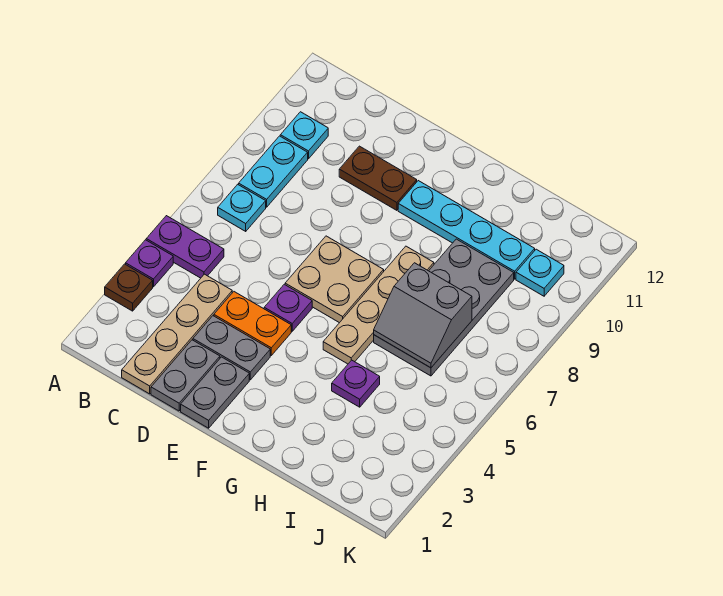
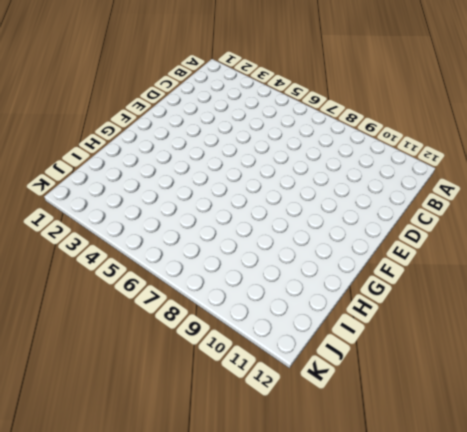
none -> brown 1x1 plate [105,264,153,311]
none -> purple 1x1 plate [126,240,173,287]
none -> purple 1x2 plate [146,216,224,278]

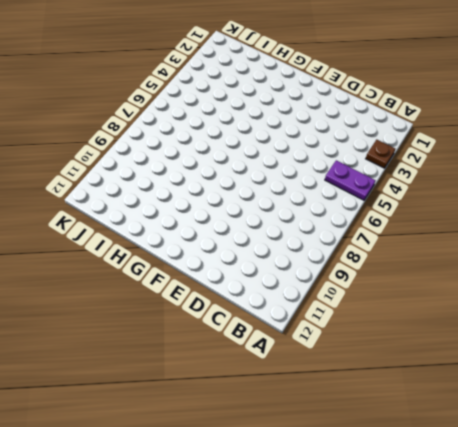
none -> purple 1x1 plate [126,240,173,287]
none -> cyan 1x1 plate [218,184,266,231]
none -> cyan 1x2 plate [239,136,308,207]

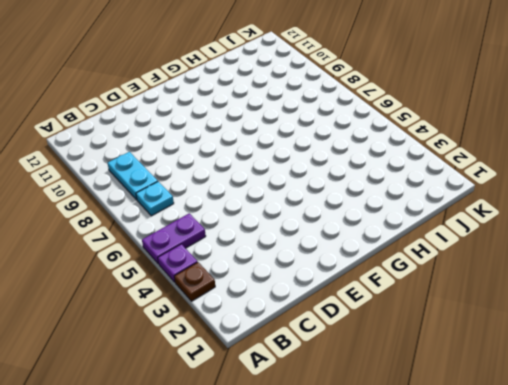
none -> cyan 1x1 plate [280,112,328,159]
none -> tan 1x4 plate [122,274,232,394]
none -> grey 1x2 plate [151,340,220,411]

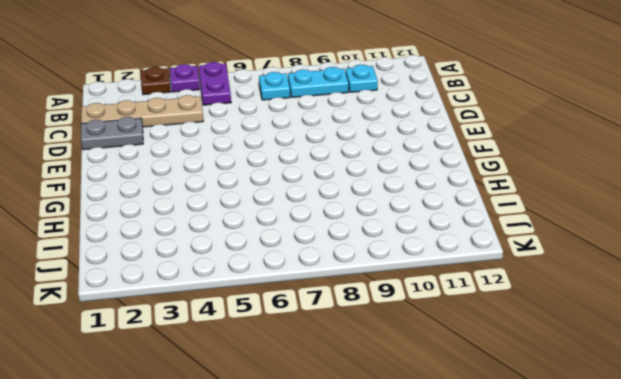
none -> grey 1x2 plate [193,316,270,380]
none -> orange 1x2 plate [214,292,291,355]
none -> brown 1x2 plate [339,146,417,210]

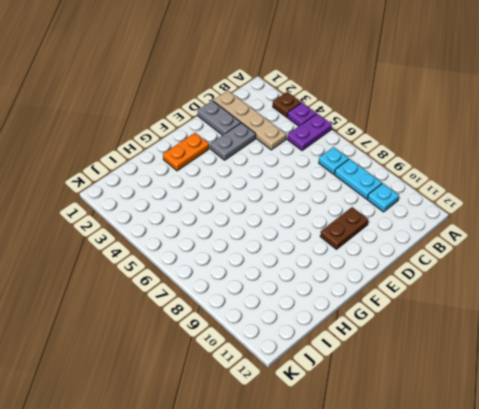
orange 1x2 plate [163,133,209,171] -> orange 1x2 plate moved to [214,292,291,355]
none -> grey 1x2 plate [181,357,249,428]
none -> purple 1x1 plate [264,284,312,331]
none -> tan 2x2 plate [285,236,384,323]

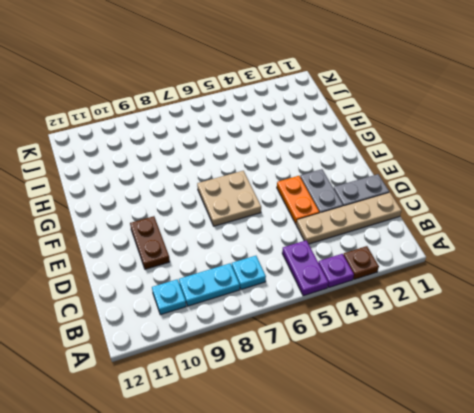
none -> grey 1x2 plate [181,357,249,428]
none -> purple 1x1 plate [264,284,312,331]
none -> cyan 1x4 plate [398,181,535,279]

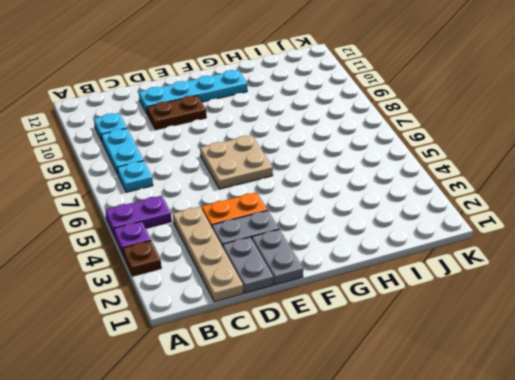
cyan 1x4 plate [139,70,247,113] -> cyan 1x4 plate moved to [398,181,535,279]
none -> purple 1x1 plate [264,284,312,331]
none -> tan 1x4 plate [323,246,434,364]
none -> purple 1x1 plate [332,360,380,407]

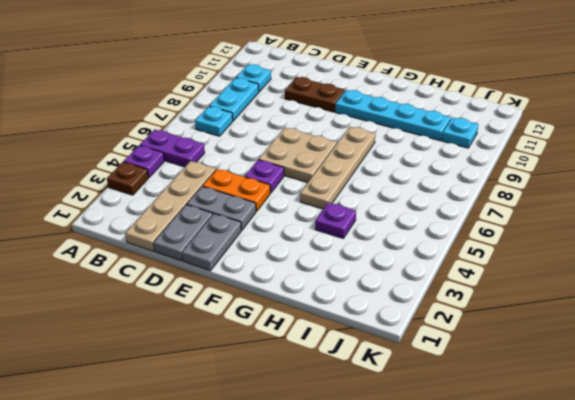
none -> grey 2x4 plate [374,239,514,376]
none -> grey 2x2 slope [374,263,472,368]

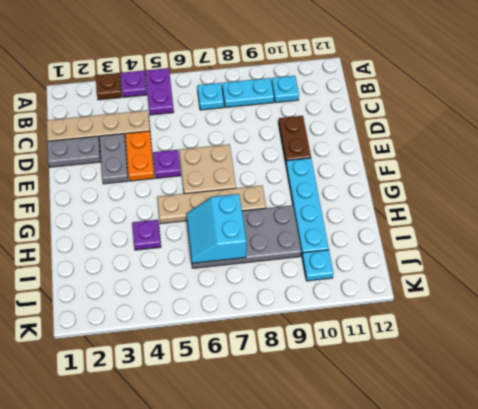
cyan 2x2 slope [186,194,246,263] -> grey 2x2 slope [374,263,472,368]
none -> grey 1x2 plate [181,357,249,428]

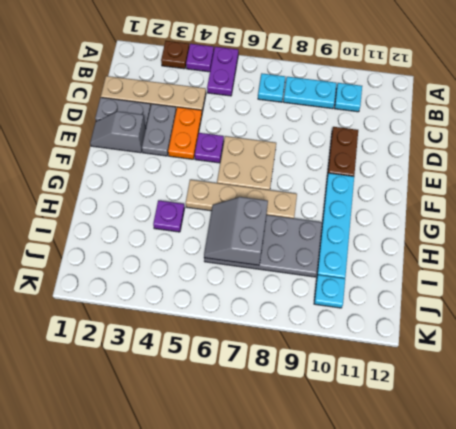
grey 1x2 slope [90,111,146,153] -> grey 1x2 plate [181,357,249,428]

